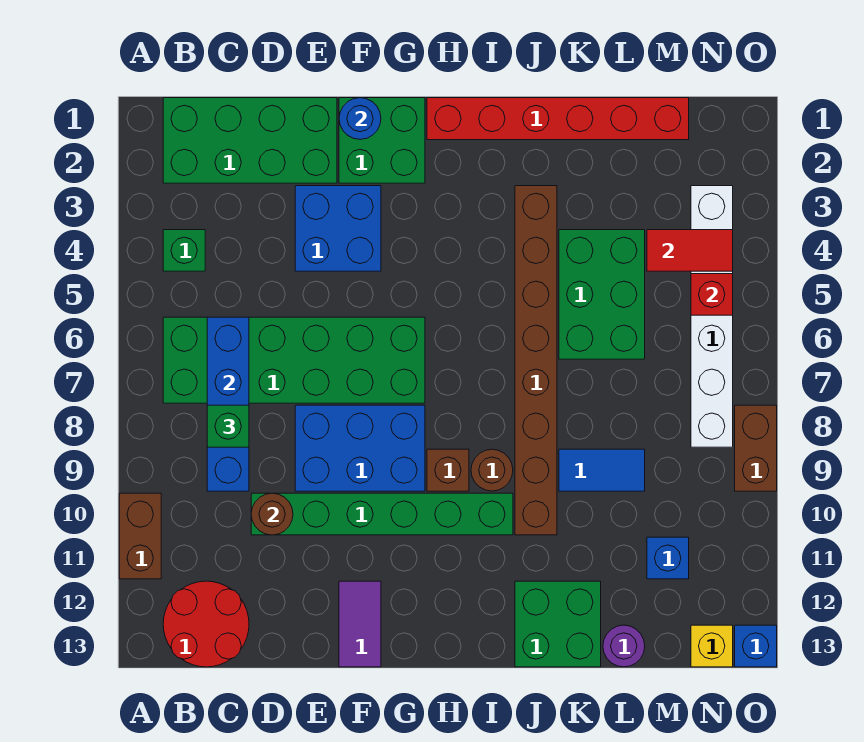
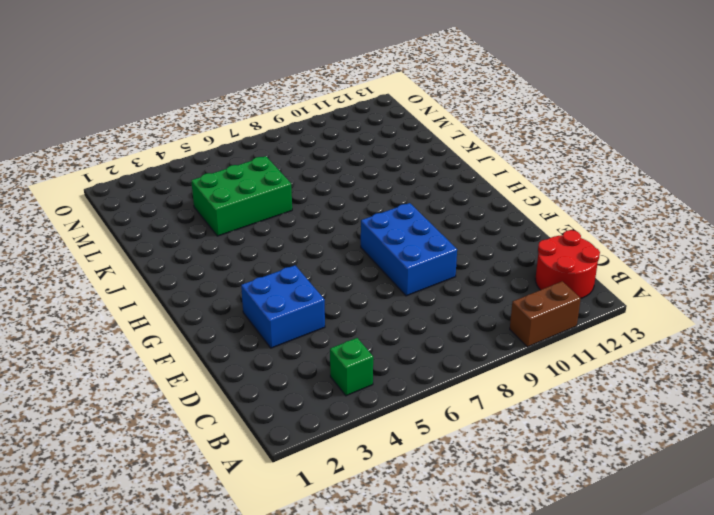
none -> green 2x4 brick [163,98,337,183]
none -> green 2x6 brick [163,317,425,403]
none -> green 1x6 brick [251,493,513,535]

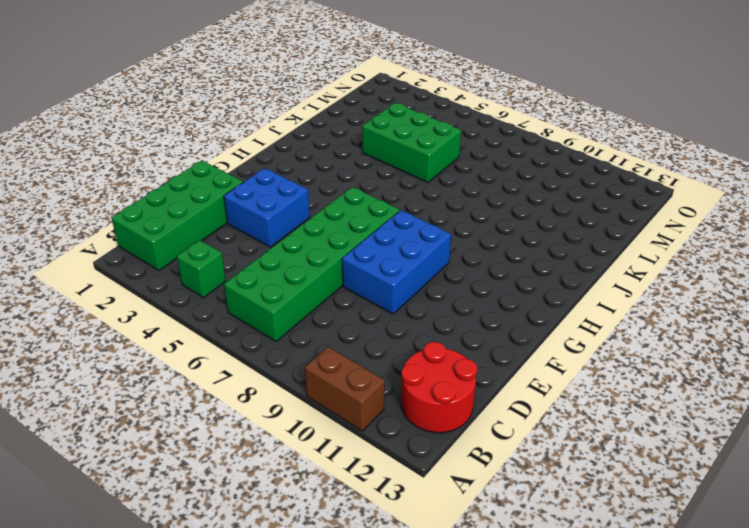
none -> green 1x6 brick [251,493,513,535]
none -> green 2x2 brick [339,98,425,183]
none -> purple 1x2 tile [339,581,381,667]

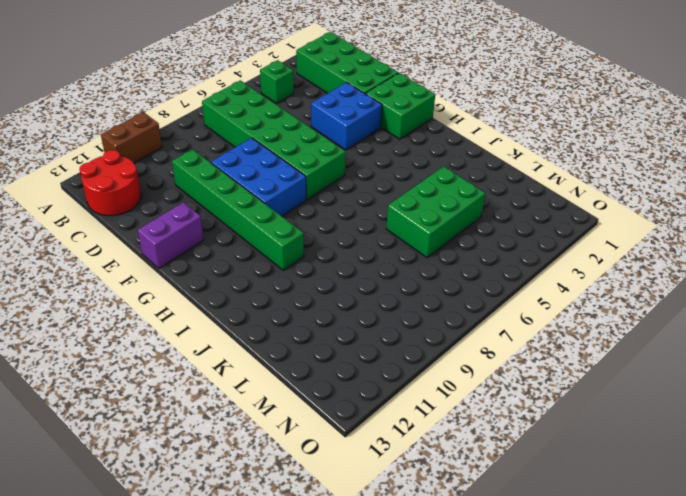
purple 1x2 brick [138,202,204,268] -> purple 1x2 tile [339,581,381,667]
none -> red 1x6 brick [427,98,689,140]
none -> brown 1x1 brick [427,449,469,491]
none -> brown 1x1 round brick [471,449,513,491]

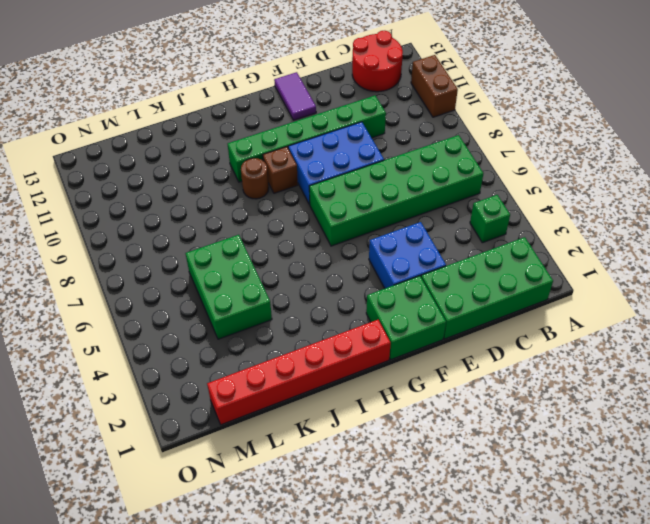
none -> brown 1x8 brick [515,186,557,535]
none -> green 2x2 brick [515,581,601,667]
none -> blue 1x2 tile [559,449,645,491]

